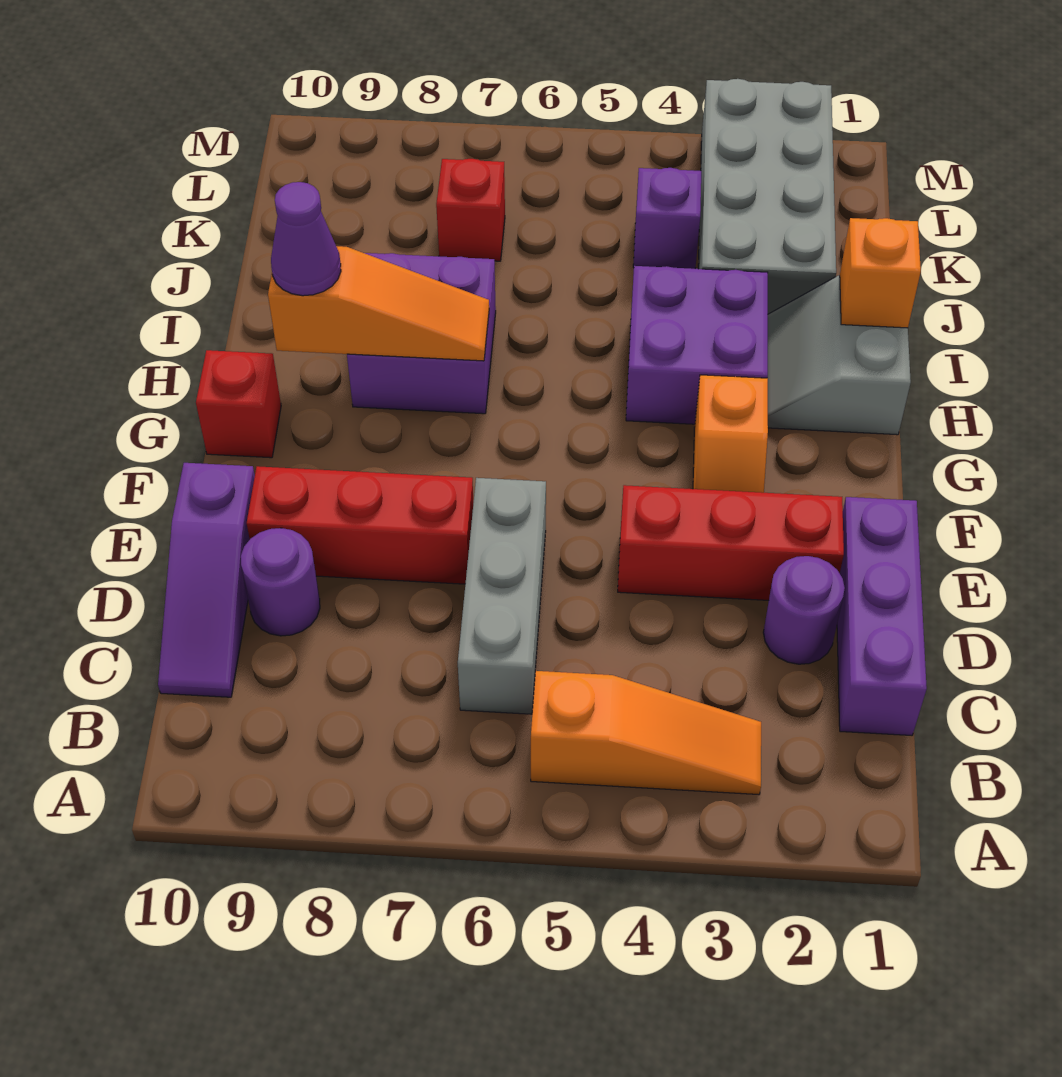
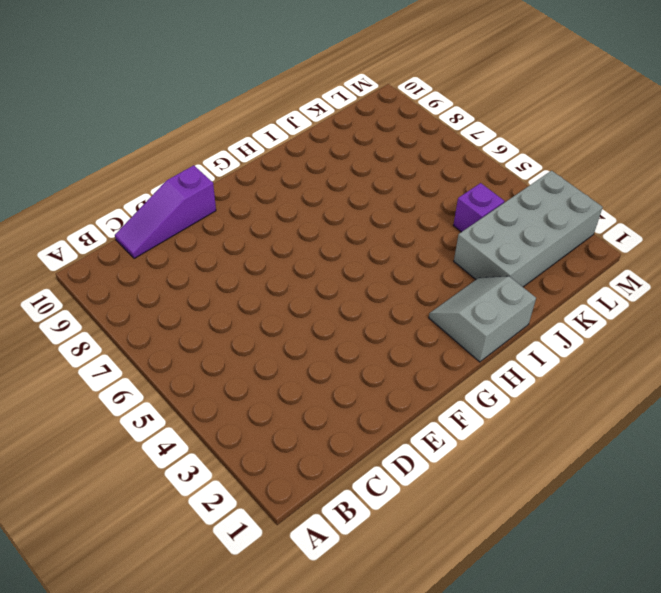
none -> orange 1x3 slope [531,671,761,795]
none -> purple 1x3 brick [837,497,927,735]
none -> grey 1x3 brick [458,478,546,714]

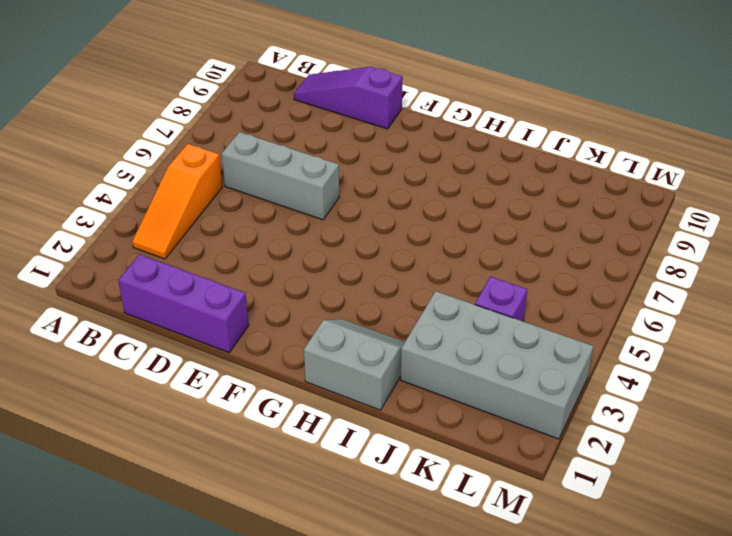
none -> purple 1x1 round brick [763,556,845,664]
none -> purple 1x1 round brick [241,528,320,636]
none -> red 1x3 brick [618,485,844,600]

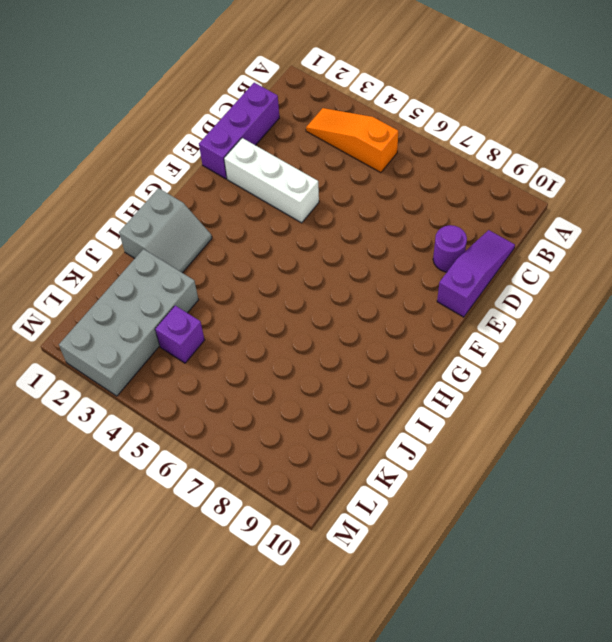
white 1x3 brick [224,138,319,223] -> red 1x3 brick [618,485,844,600]
none -> grey 1x3 brick [458,478,546,714]
none -> purple 1x1 round brick [763,556,845,664]
none -> red 1x3 brick [247,466,473,584]

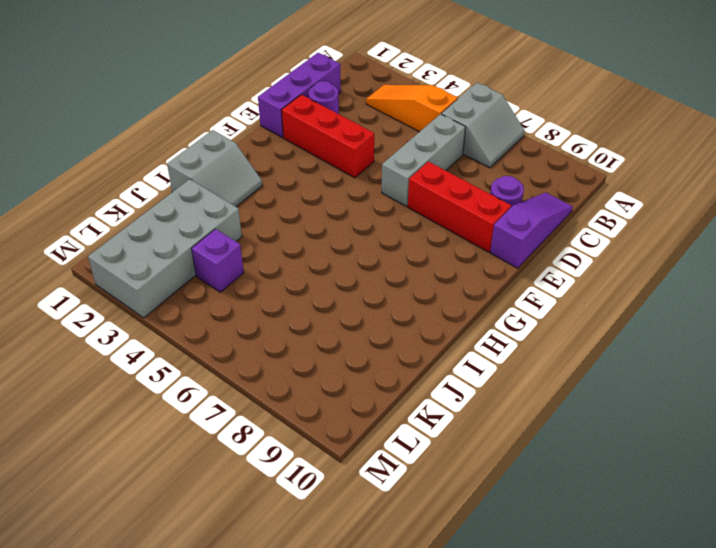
grey 2x2 slope [441,83,525,168] -> none
none -> orange 1x2 slope [693,375,768,493]
none -> red 1x1 brick [196,350,281,458]
none -> purple 2x2 brick [626,266,768,424]

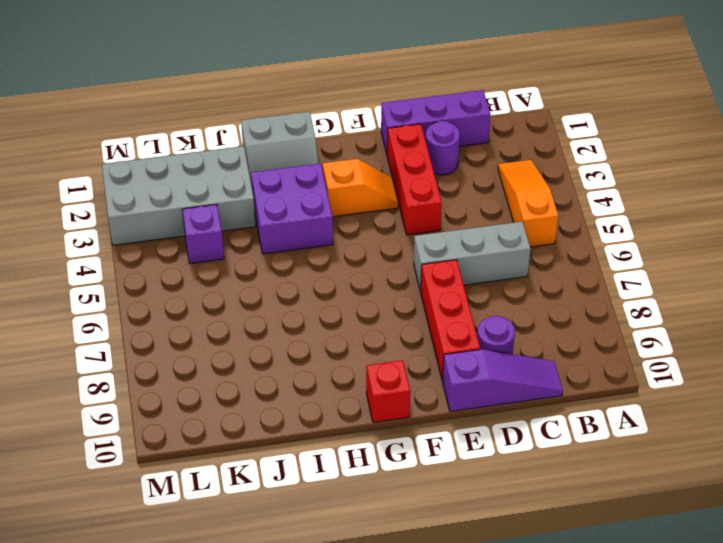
none -> purple 2x2 brick [347,253,496,414]
none -> red 1x1 brick [436,159,505,261]
none -> orange 1x3 slope [268,246,489,361]

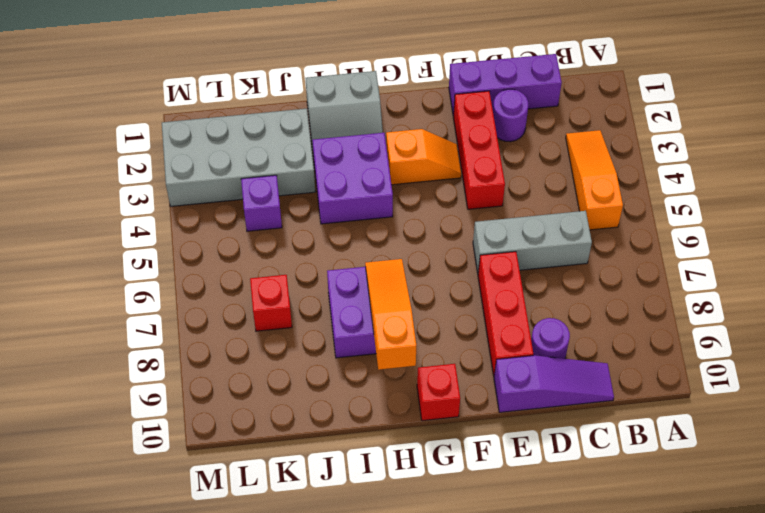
none -> orange 1x1 brick [840,218,921,328]
none -> purple 1x1 cone [271,182,341,296]

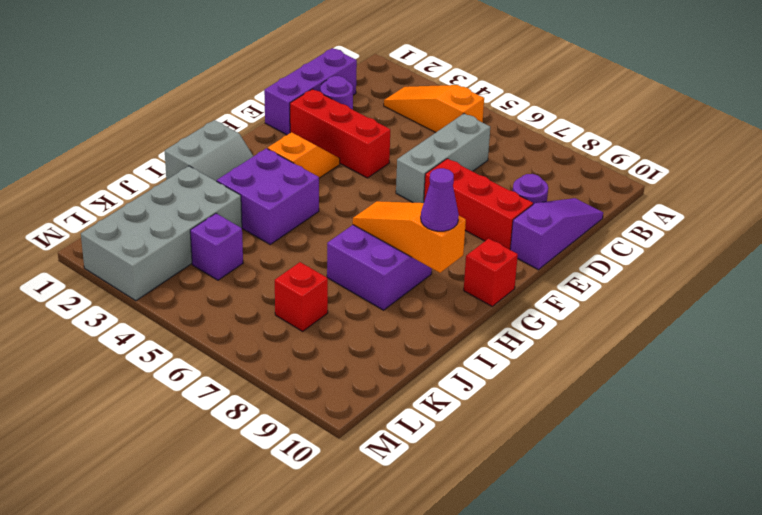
none -> orange 1x1 brick [840,218,921,328]

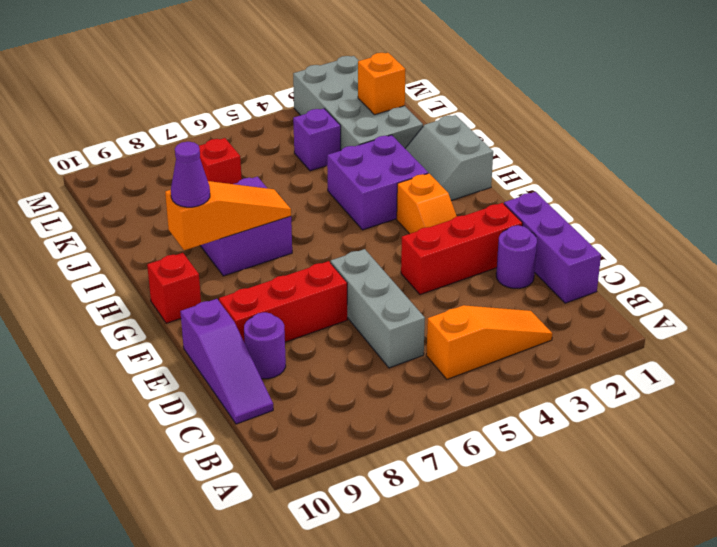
orange 1x1 brick [358,53,405,115] -> orange 1x1 brick moved to [840,218,921,328]

